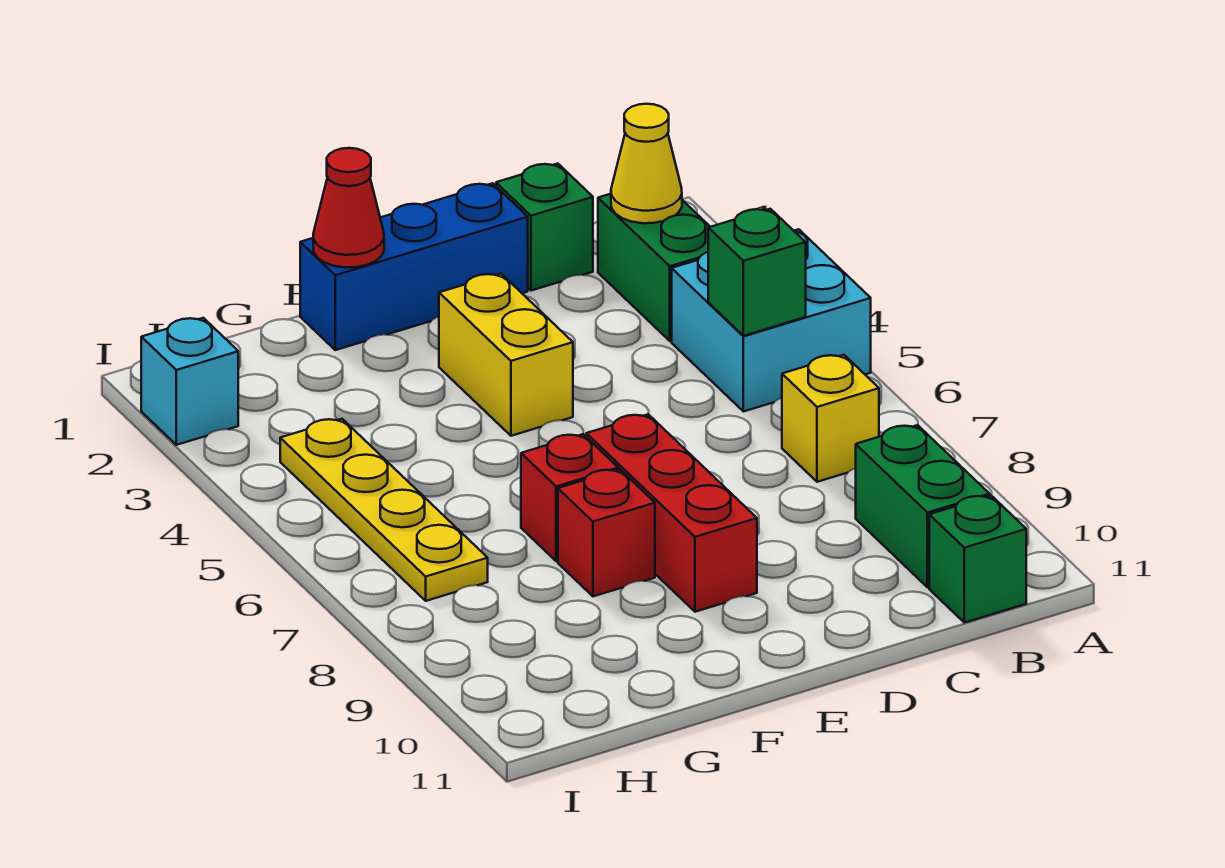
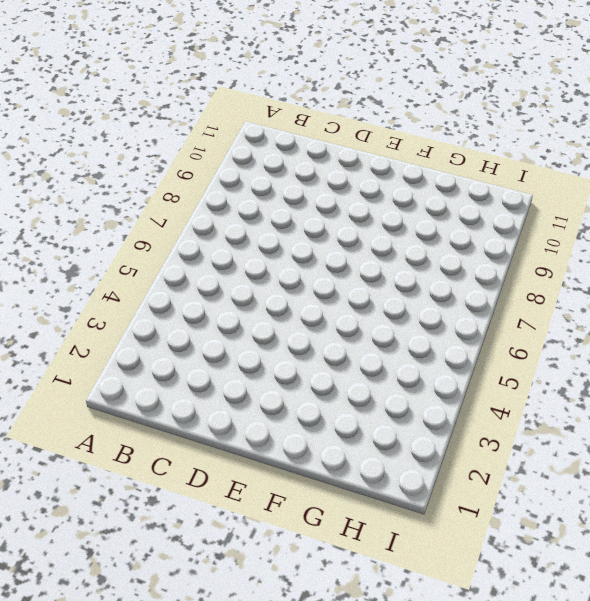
none -> cyan 2x2 brick [672,229,871,411]
none -> green 1x2 brick [598,194,710,341]
none -> yellow 1x1 brick [782,355,879,482]

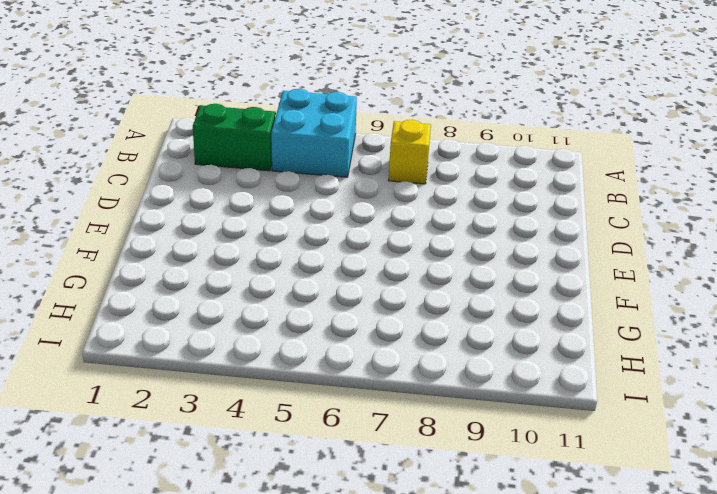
none -> green 1x2 brick [856,425,990,587]
none -> green 1x1 brick [929,496,1026,623]
none -> green 1x1 brick [496,164,593,291]

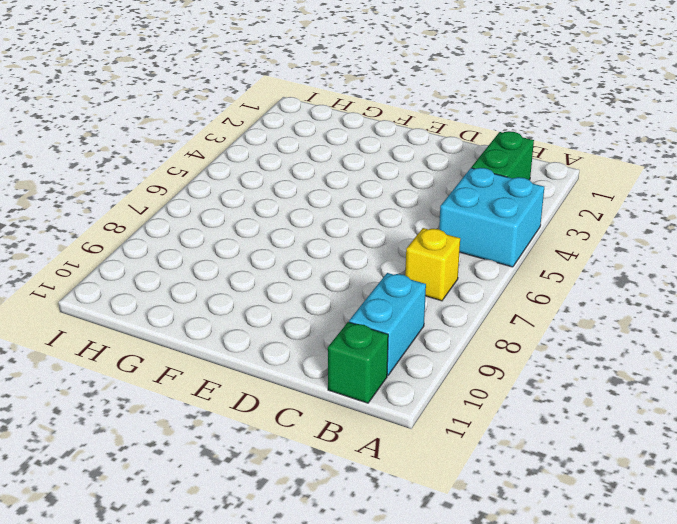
cyan 1x2 brick [349,273,426,376] -> green 1x2 brick [856,425,990,587]
none -> green 1x1 brick [496,164,593,291]
none -> blue 1x3 brick [300,183,528,350]
none -> yellow 1x2 brick [439,274,573,436]

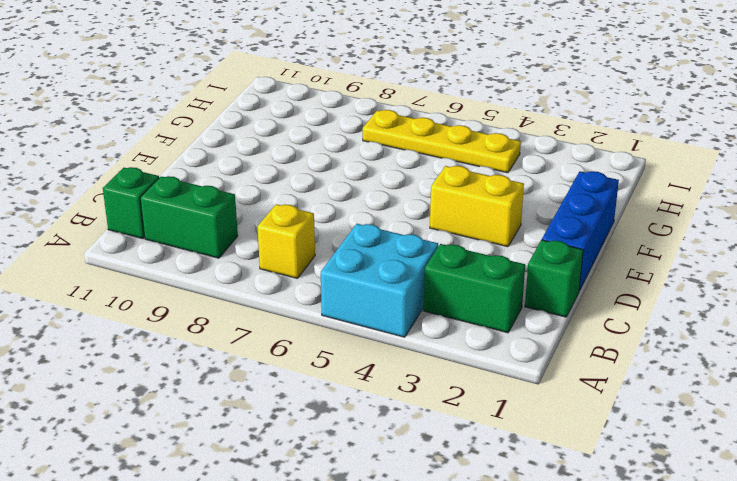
none -> red 1x3 brick [586,414,757,612]
none -> red 1x1 brick [521,434,618,561]
none -> red 1x1 brick [558,469,655,596]

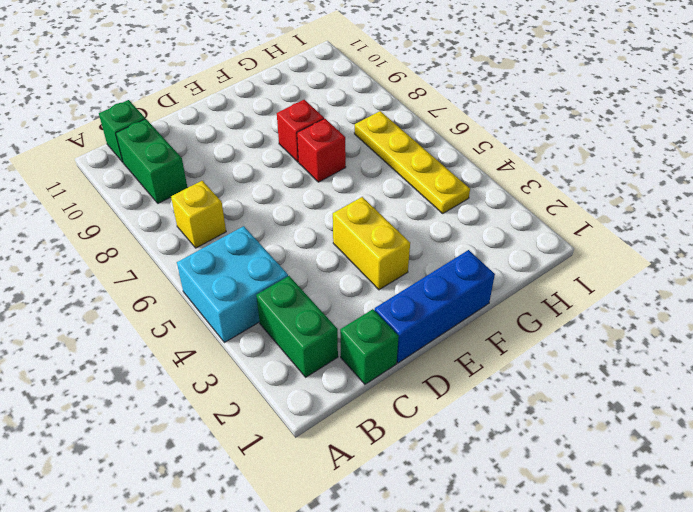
none -> red 1x3 brick [586,414,757,612]
none -> cyan 1x1 brick [141,318,238,445]
none -> yellow 1x1 cone [611,104,682,223]

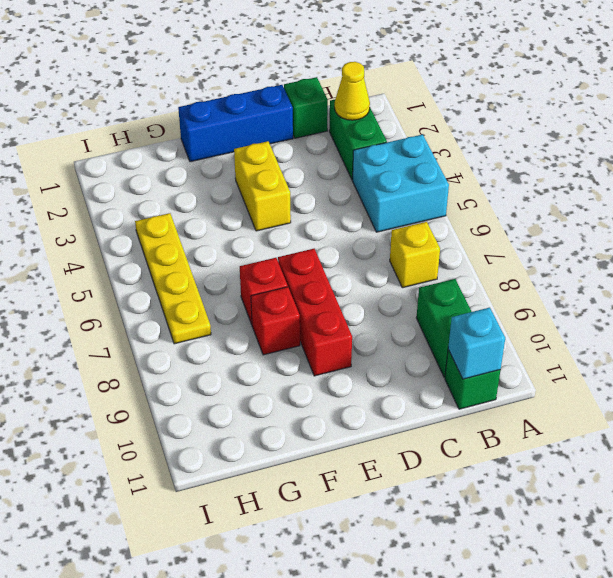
cyan 1x1 brick [448,308,505,379] -> cyan 1x1 brick moved to [141,318,238,445]
none -> green 1x1 brick [708,209,806,336]
none -> red 1x1 cone [313,148,384,267]

